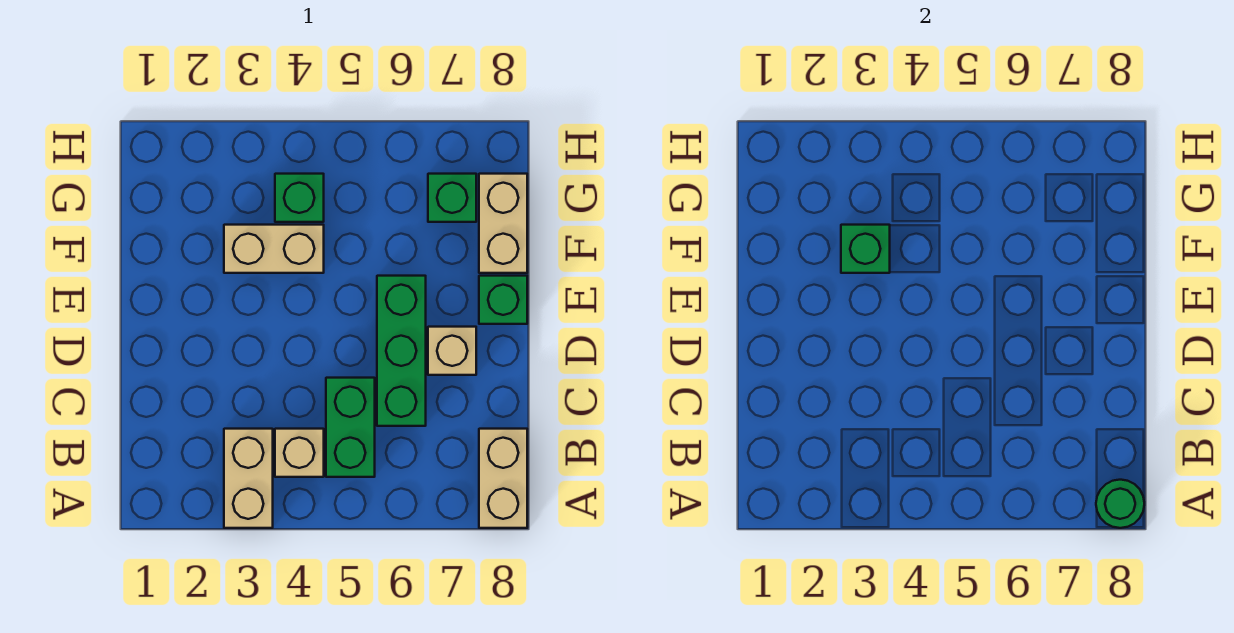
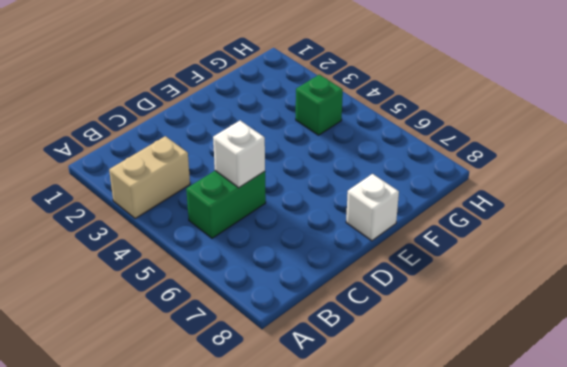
white 1x1 brick [213,121,265,188] -> none
white 1x1 brick [346,174,399,241] -> green 1x1 brick [479,276,527,324]
none -> tan 1x2 brick [479,429,527,528]
none -> tan 1x1 brick [275,429,324,477]
none -> green 1x3 brick [377,276,426,426]

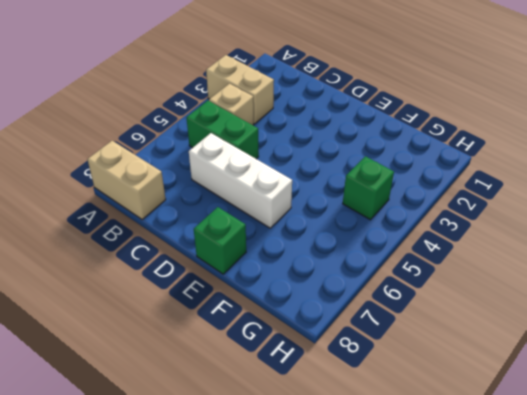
white 1x3 brick [189,133,292,228] -> green 1x3 brick [377,276,426,426]
none -> tan 1x1 brick [428,327,476,375]
none -> tan 1x2 brick [224,225,324,273]
none -> tan 1x2 brick [479,174,527,273]

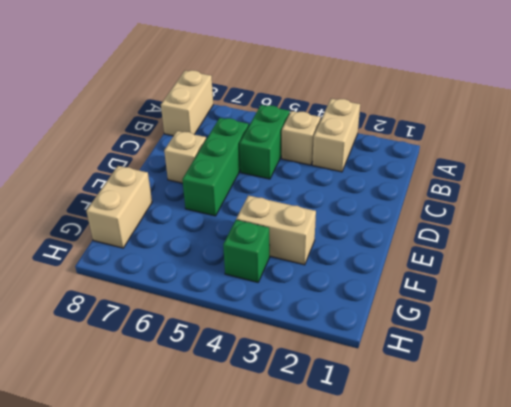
none -> green 1x1 brick [479,276,527,324]
none -> green 1x1 brick [428,174,476,222]
none -> green 1x1 round brick [1096,480,1144,528]

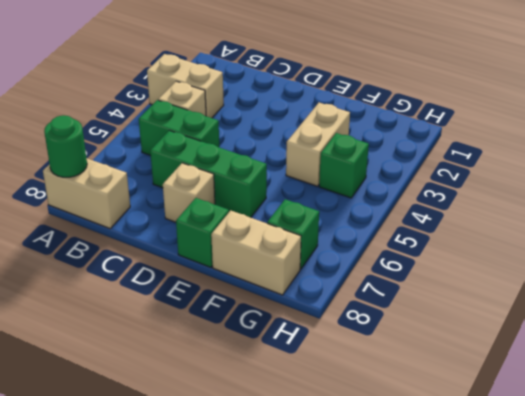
none -> green 1x1 brick [841,225,890,273]

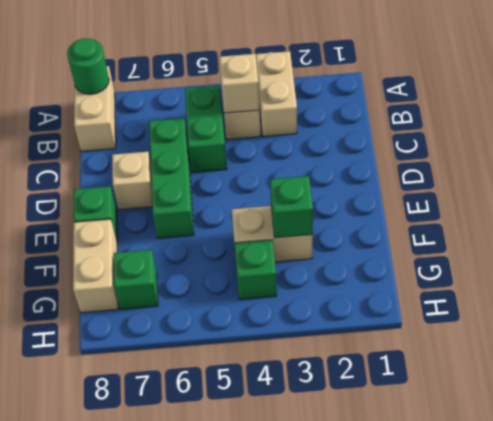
tan 1x1 brick [219,54,260,113] -> none

